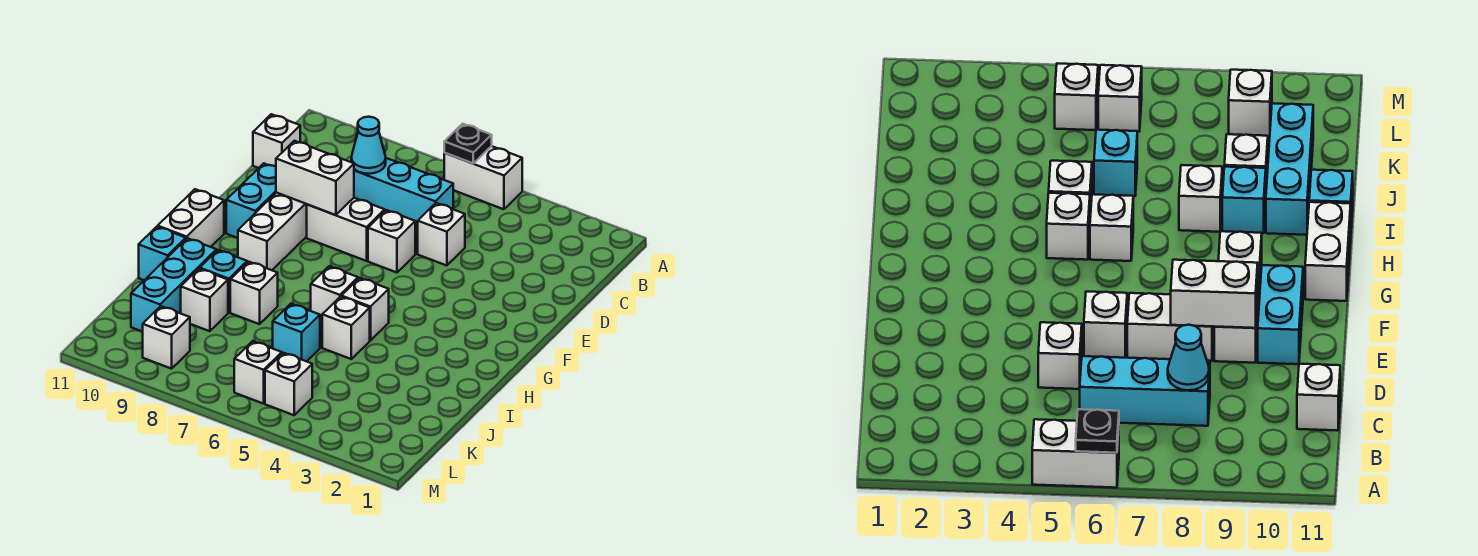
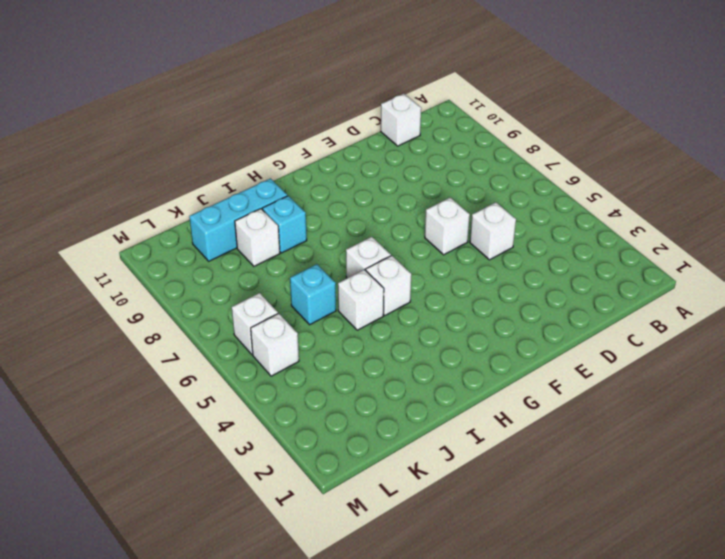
none -> white 1x2 brick [444,146,522,209]
none -> cyan 1x3 brick [350,158,454,229]
none -> white 1x2 brick [307,198,385,261]

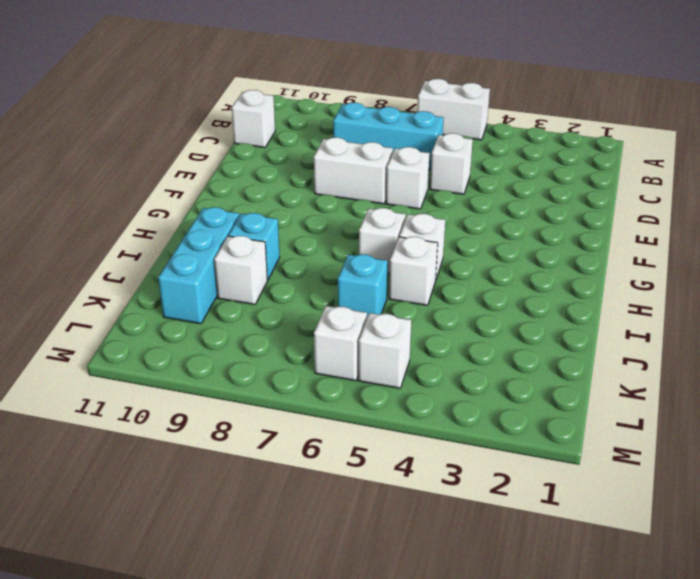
none -> white 1x3 brick [238,193,307,270]
none -> cyan 1x2 brick [226,163,276,238]
none -> white 1x2 brick [158,189,224,247]

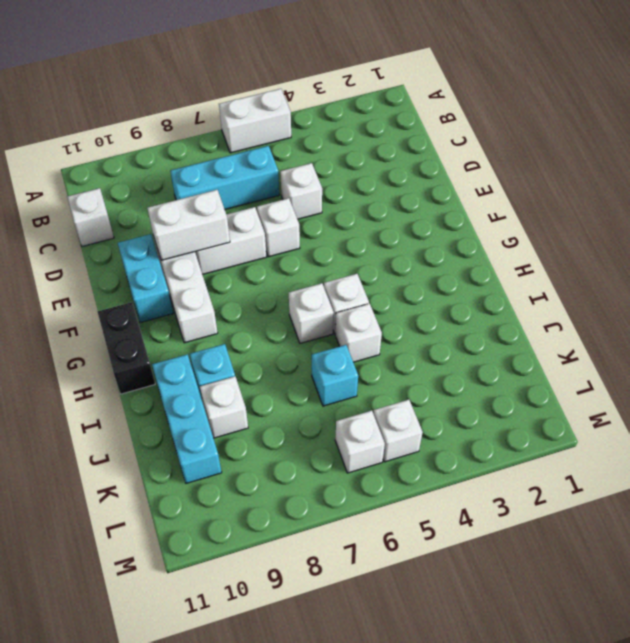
black 1x2 brick [97,302,155,394] -> white 1x2 brick [158,189,224,247]
none -> white 1x1 brick [230,262,278,324]
none -> cyan 1x1 brick [139,227,186,280]
none -> white 1x1 brick [143,306,190,369]

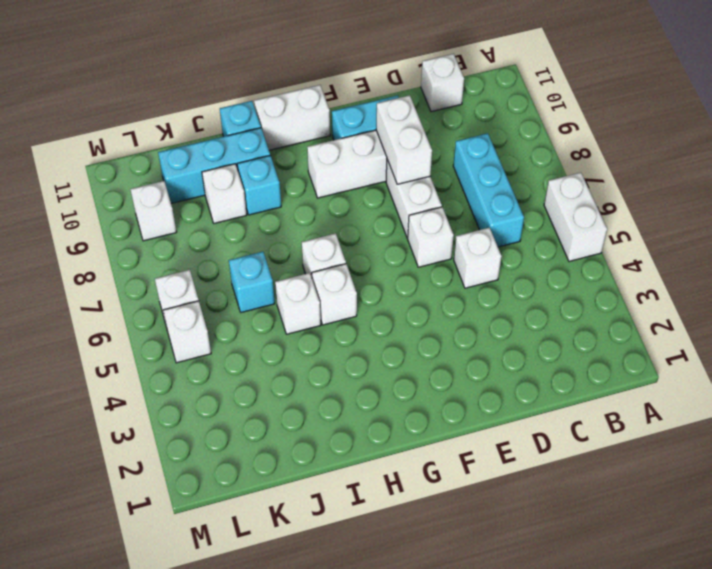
none -> white 1x1 brick [230,262,278,324]
none -> black 1x1 plate [444,124,492,163]
none -> cyan 1x1 cone [351,117,386,174]

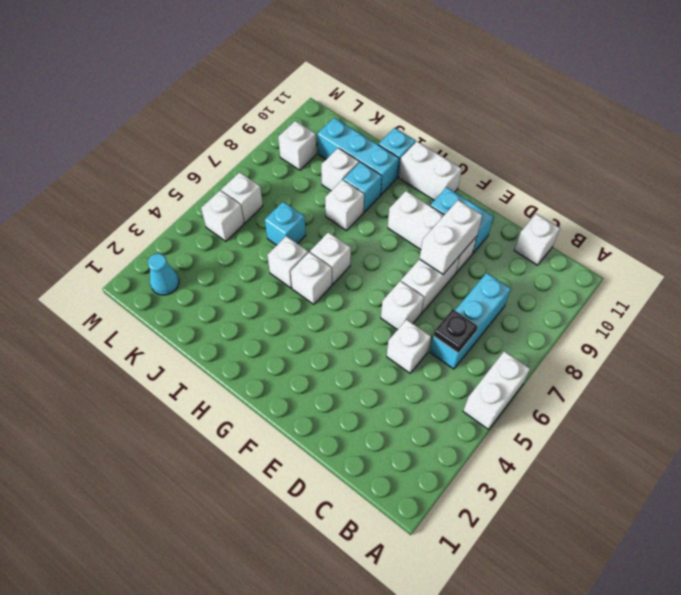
black 1x1 plate [433,309,478,353] -> black 1x1 plate moved to [444,124,492,163]
cyan 1x1 cone [148,254,179,295] -> cyan 1x1 cone moved to [351,117,386,174]

